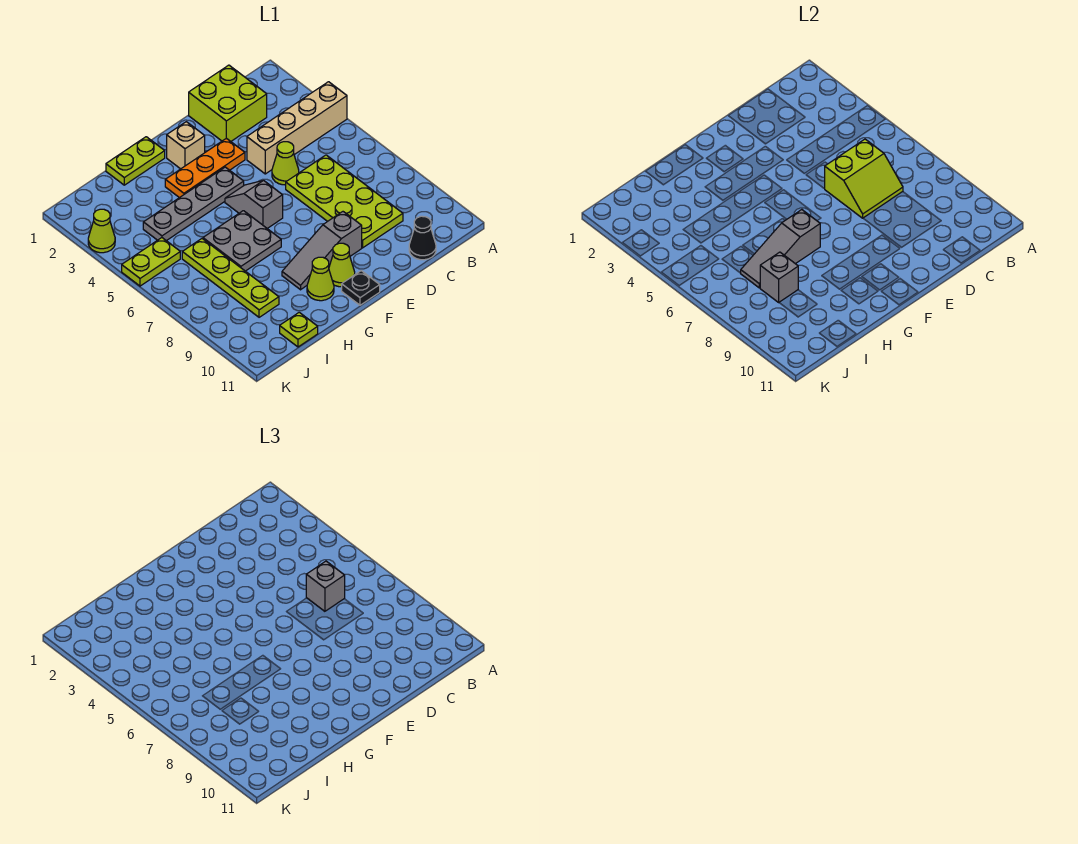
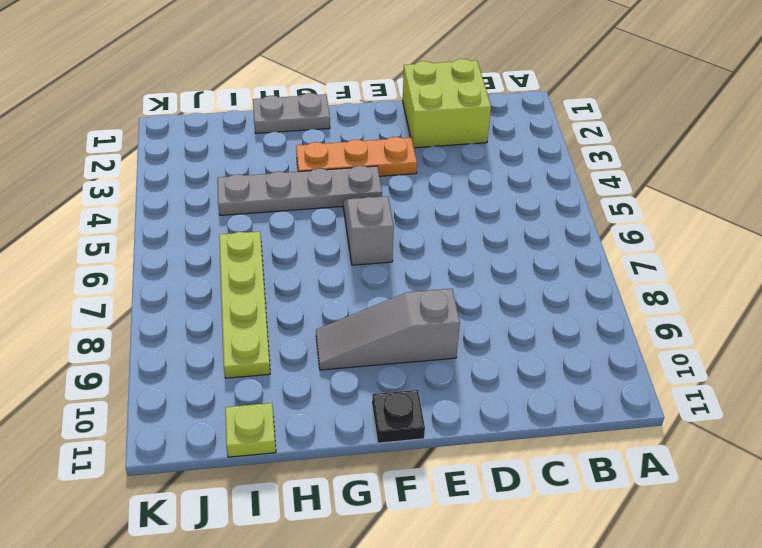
grey 1x2 plate [253,93,330,133] -> lime 1x2 plate [106,137,165,185]
none -> tan 1x4 brick [247,82,347,174]
none -> lime 2x4 plate [286,155,403,248]
none -> black 1x1 cone [409,216,436,260]

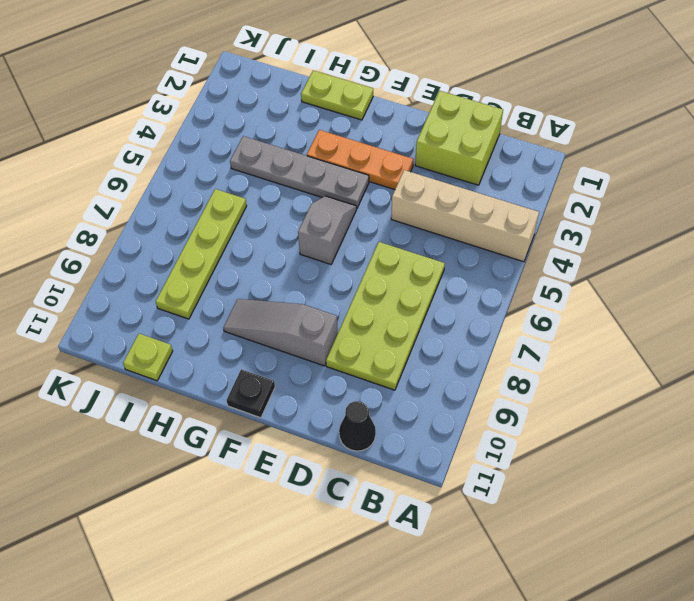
none -> lime 1x1 cone [272,142,299,185]
none -> tan 1x1 brick [167,122,205,169]
none -> lime 1x1 cone [329,243,355,287]

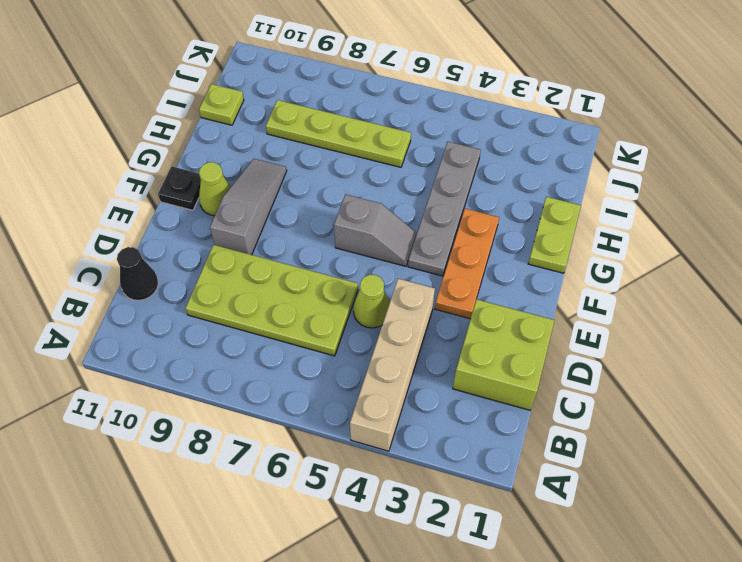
none -> tan 1x1 brick [167,122,205,169]
none -> grey 2x2 plate [203,211,281,271]
none -> lime 1x1 cone [307,257,334,301]

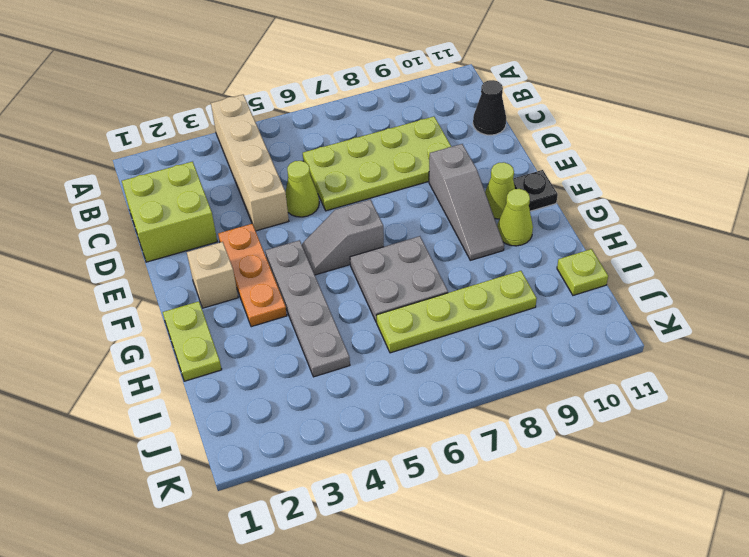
none -> lime 1x2 plate [122,238,180,286]
none -> lime 1x1 cone [88,209,115,253]
none -> lime 2x2 slope [825,139,903,218]

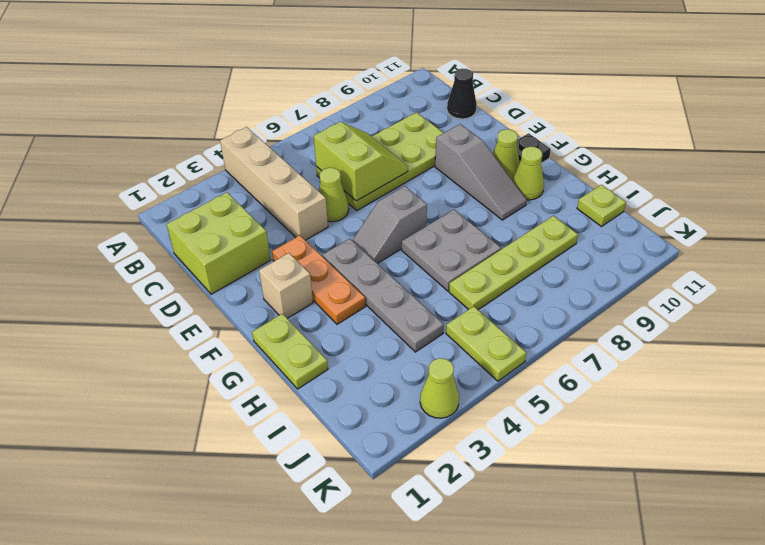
none -> grey 1x3 slope [741,210,820,288]
none -> grey 1x1 brick [760,252,798,302]
none -> grey 1x1 brick [306,561,345,611]

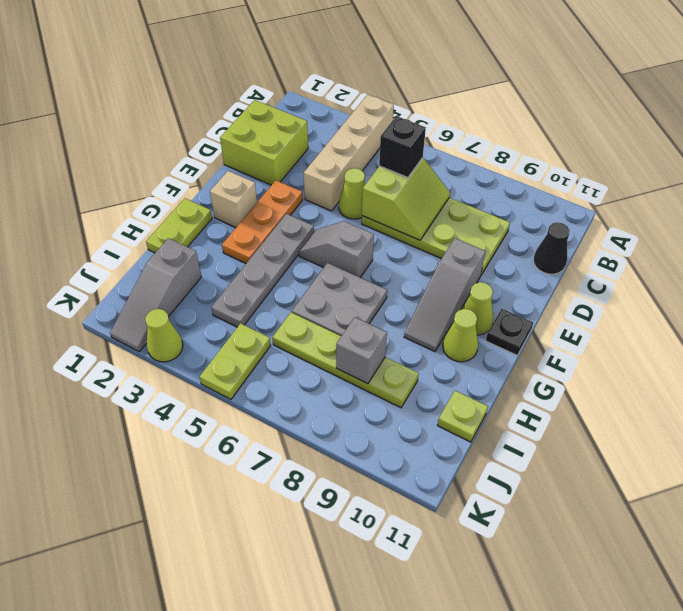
black 1x1 brick [379,116,426,177] -> grey 1x1 brick [306,561,345,611]
grey 1x3 slope [110,238,201,352] -> grey 1x3 slope moved to [741,210,820,288]

